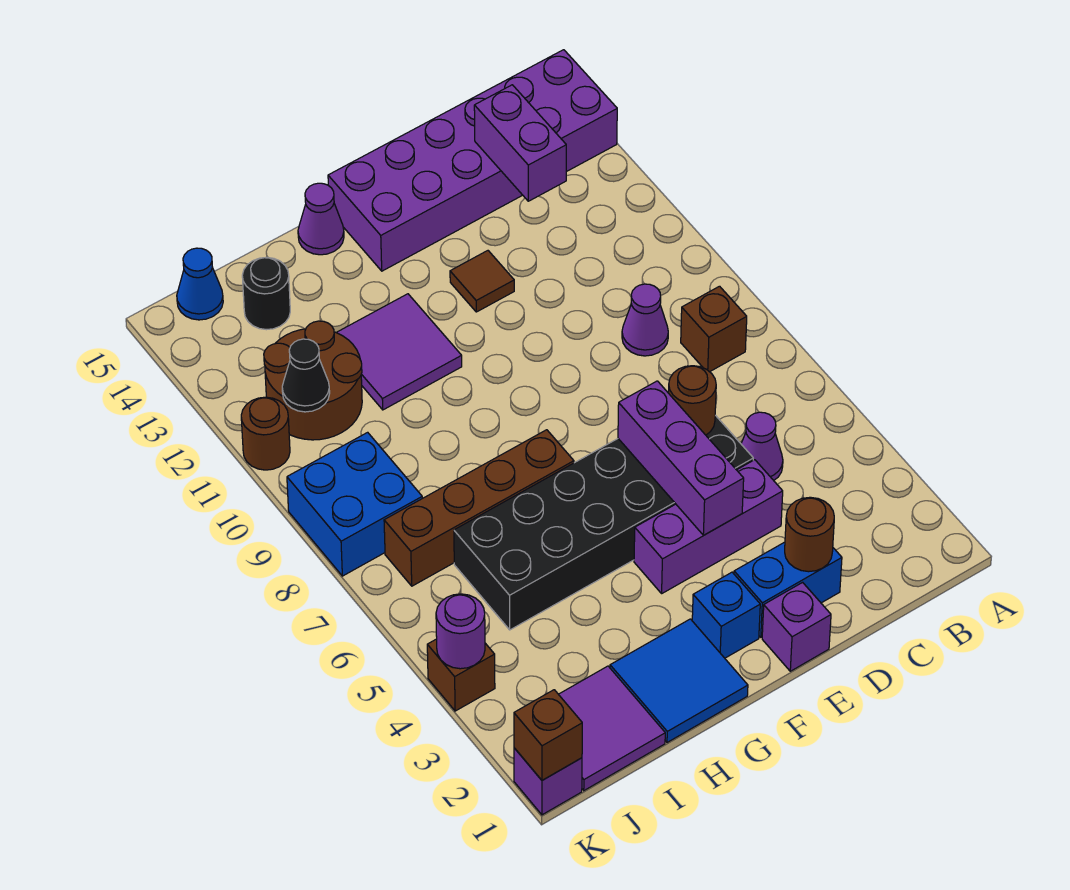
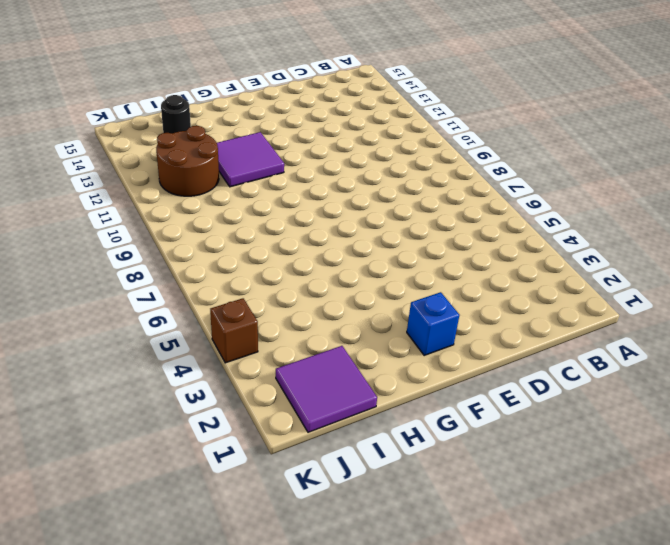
none -> purple 2x6 brick [328,50,617,271]
none -> brown 1x1 brick [681,286,747,372]
none -> purple 1x1 cone [741,412,783,480]

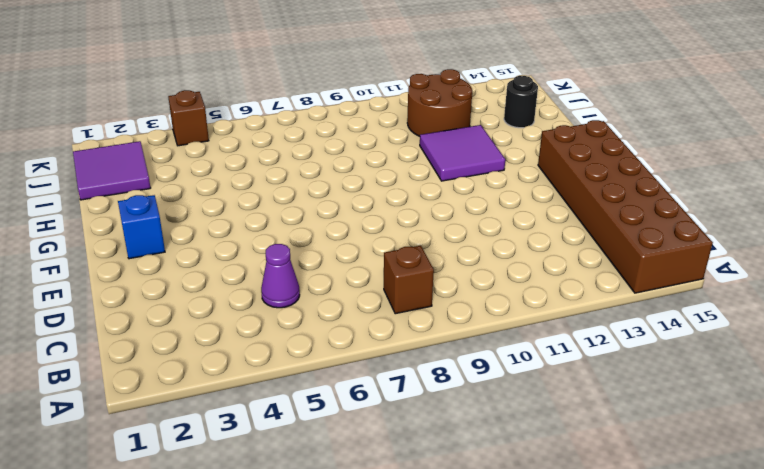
brown 2x6 brick [538,120,713,293] -> purple 2x6 brick [328,50,617,271]
none -> purple 1x1 cone [622,284,668,356]
none -> blue 1x2 brick [734,542,842,637]
none -> purple 1x3 brick [634,460,783,593]

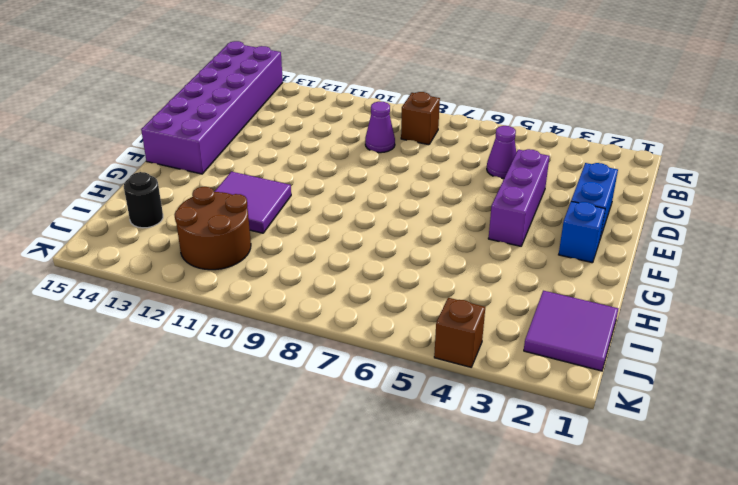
none -> black 2x6 brick [454,415,753,630]
none -> purple 1x1 brick [762,582,831,671]
none -> brown 1x1 tile [450,251,514,312]

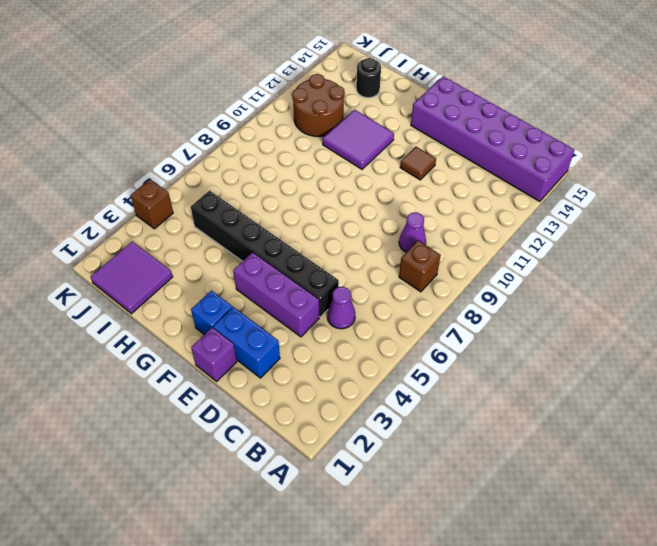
black 1x6 brick [191,191,339,317] -> black 2x6 brick [454,415,753,630]
none -> blue 2x2 tile [610,619,748,743]
none -> brown 1x4 brick [384,430,574,586]
none -> purple 1x1 cone [298,183,344,255]

